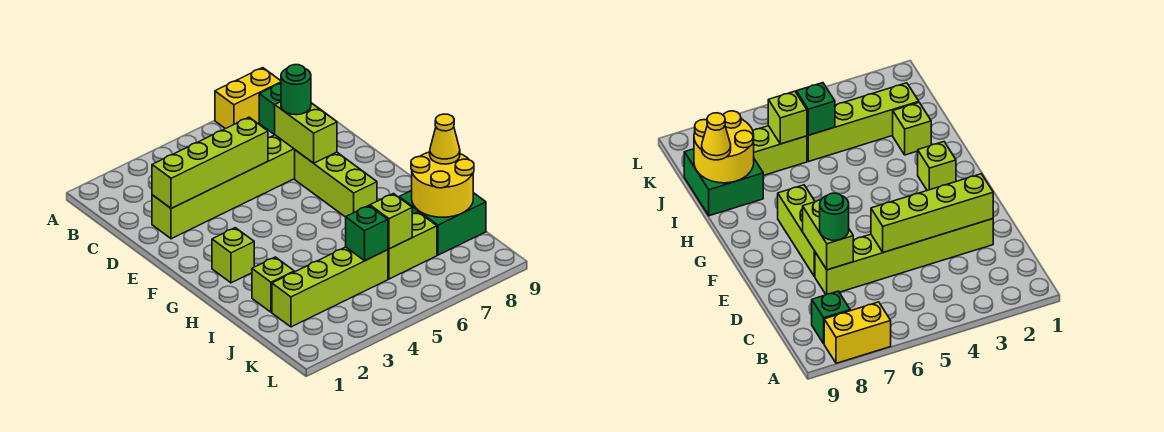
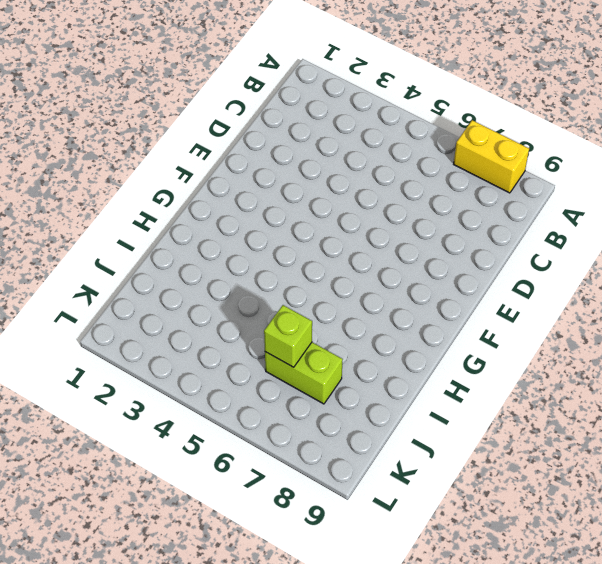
none -> green 1x1 brick [259,83,281,135]
none -> lime 1x6 brick [152,135,295,239]
none -> lime 1x3 brick [295,150,377,217]

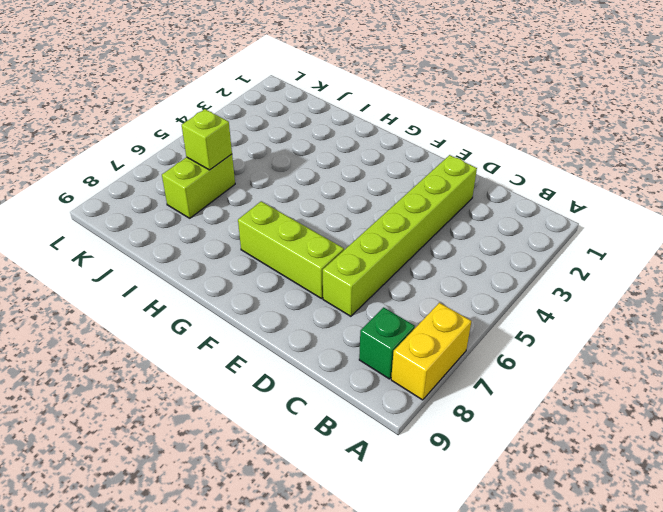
none -> lime 1x1 brick [212,228,254,283]
none -> lime 1x1 brick [252,257,294,312]
none -> green 2x2 brick [399,190,486,255]

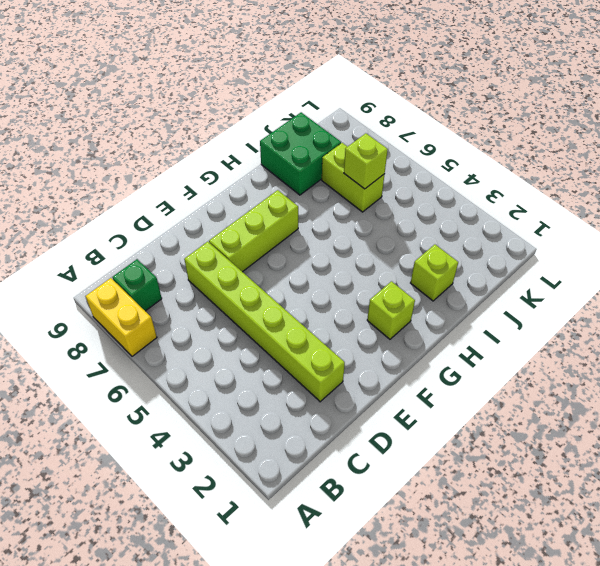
none -> lime 1x4 brick [272,247,388,327]
none -> lime 1x4 brick [152,117,268,208]
none -> lime 1x2 brick [275,102,337,163]

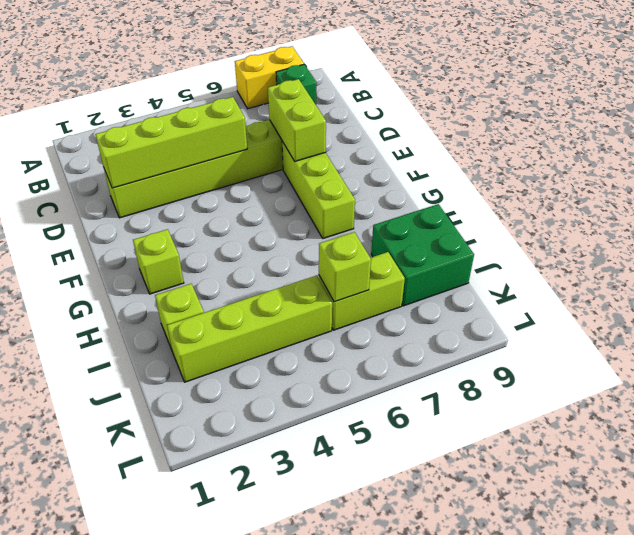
none -> yellow 2x2 round brick [411,152,474,217]
none -> green 1x1 brick [346,206,388,261]
none -> green 1x1 round brick [281,65,311,115]

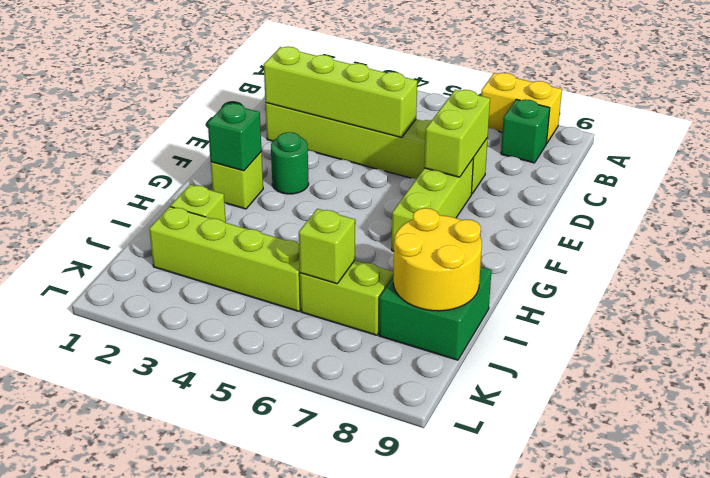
green 1x1 round brick [271,132,309,194] -> green 1x1 round brick moved to [281,65,311,115]
green 1x1 brick [208,103,262,171] -> green 1x1 brick moved to [346,206,388,261]
none -> yellow 1x1 cone [430,114,460,164]

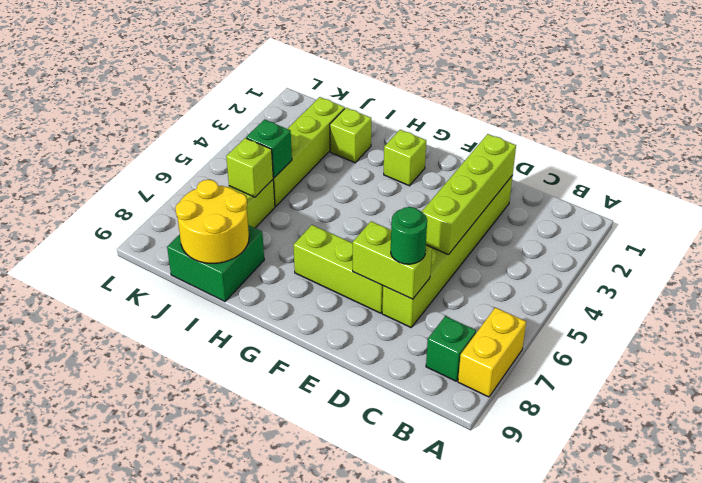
none -> yellow 1x1 cone [430,114,460,164]

